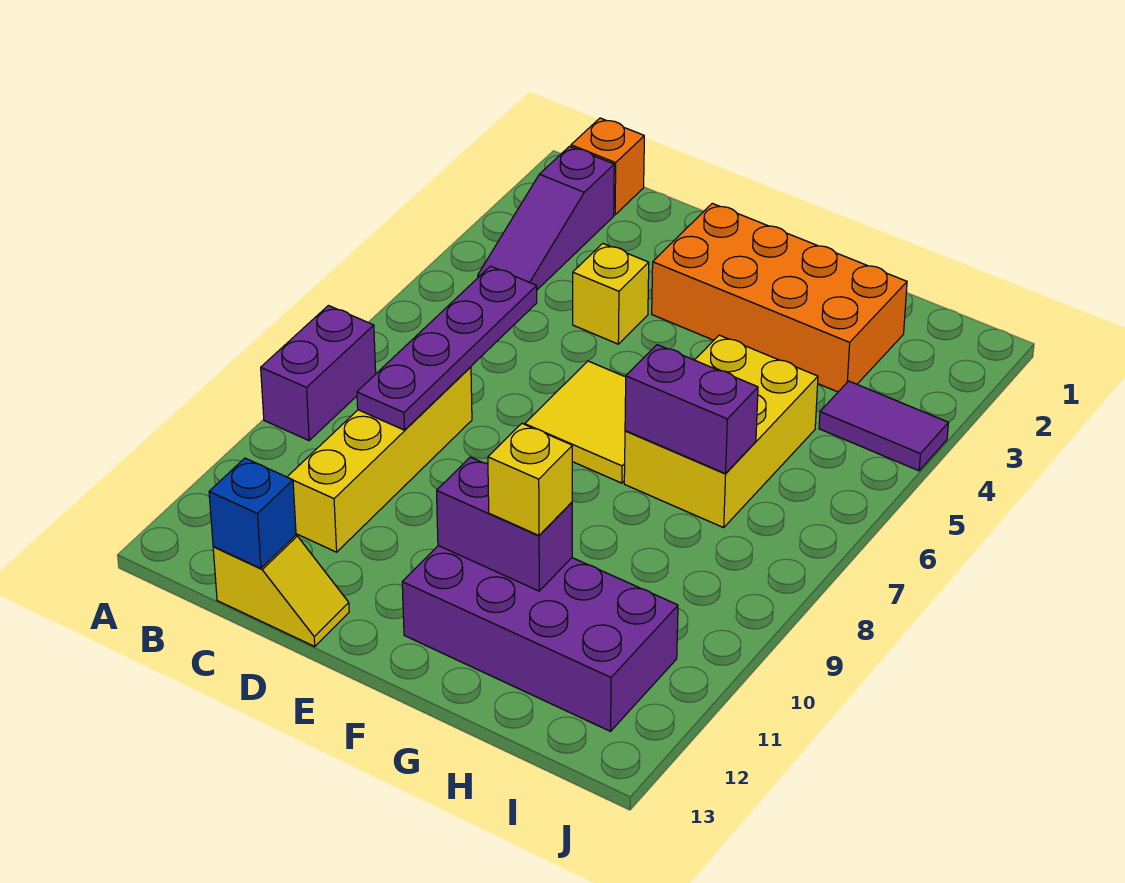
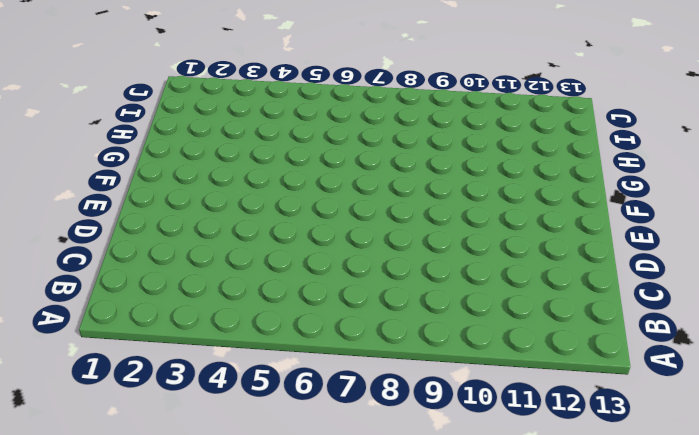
none -> purple 1x2 brick [261,306,376,440]
none -> orange 1x1 brick [571,118,644,215]
none -> purple 1x3 slope [478,146,614,290]

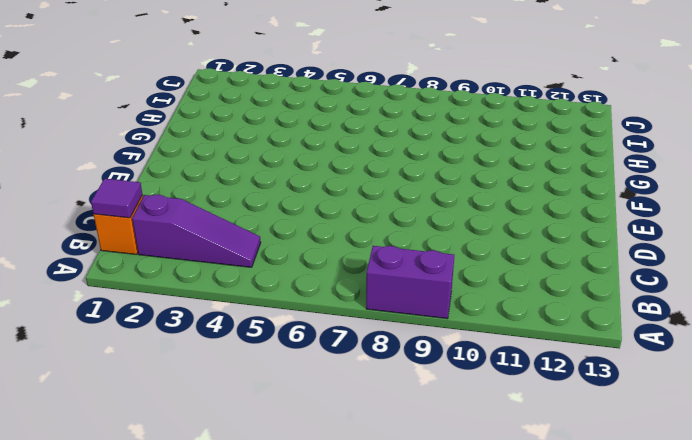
purple 1x1 tile [91,179,142,218] -> none
none -> yellow 1x4 brick [288,367,472,552]
none -> yellow 1x2 slope [213,535,349,646]
none -> yellow 1x1 brick [573,243,649,344]

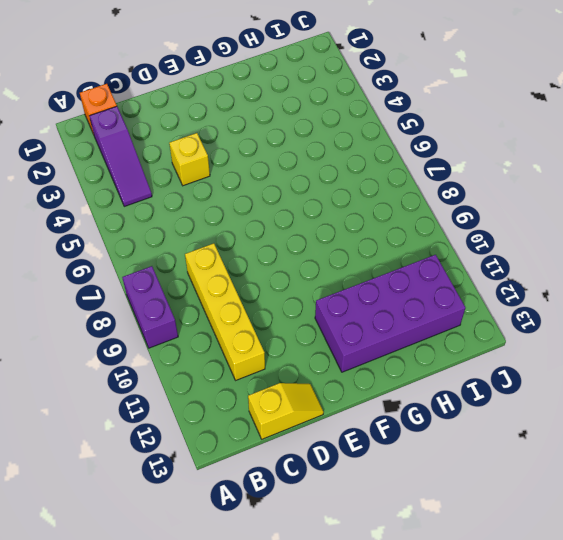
none -> orange 2x4 brick [652,203,907,392]
none -> yellow 2x2 tile [525,361,626,483]
none -> yellow 2x3 brick [624,335,818,528]

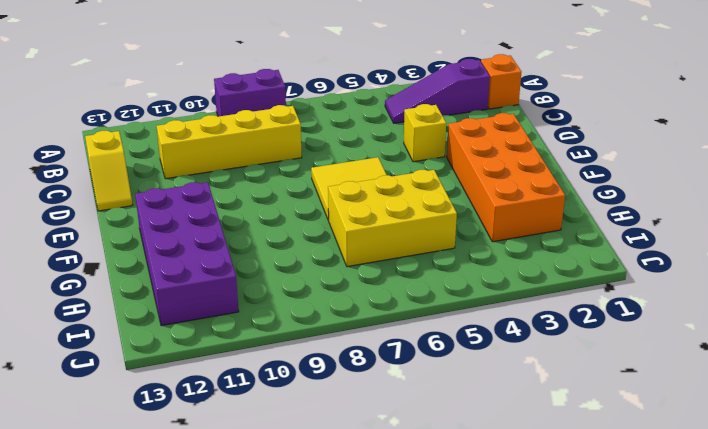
none -> purple 1x2 tile [819,381,948,471]
none -> purple 1x4 plate [357,266,537,430]
none -> blue 1x1 brick [209,458,296,568]

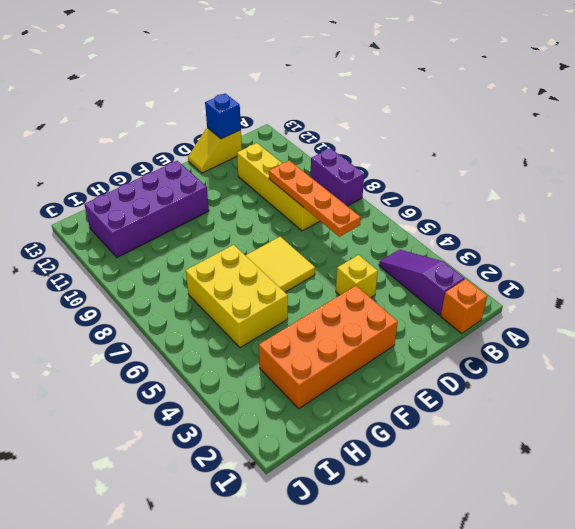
orange 1x4 plate [269,160,361,237] -> purple 1x4 plate [357,266,537,430]
none -> purple 1x2 tile [819,381,948,471]
none -> purple 1x2 brick [437,457,572,591]
none -> purple 1x2 brick [625,345,758,474]

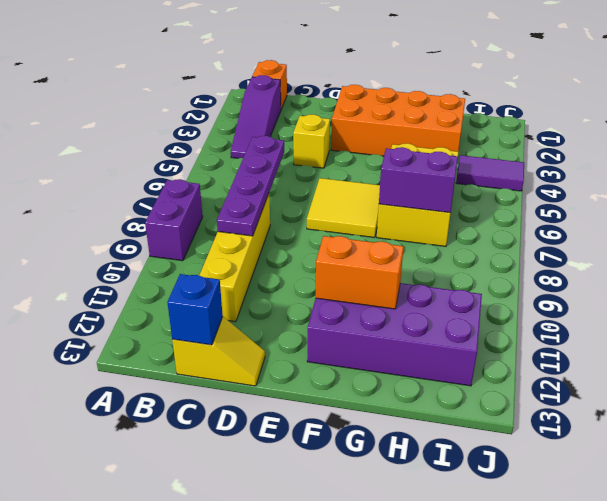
orange 1x2 brick [316,236,404,309] -> purple 1x2 brick [437,457,572,591]
none -> yellow 1x1 brick [488,424,572,535]

